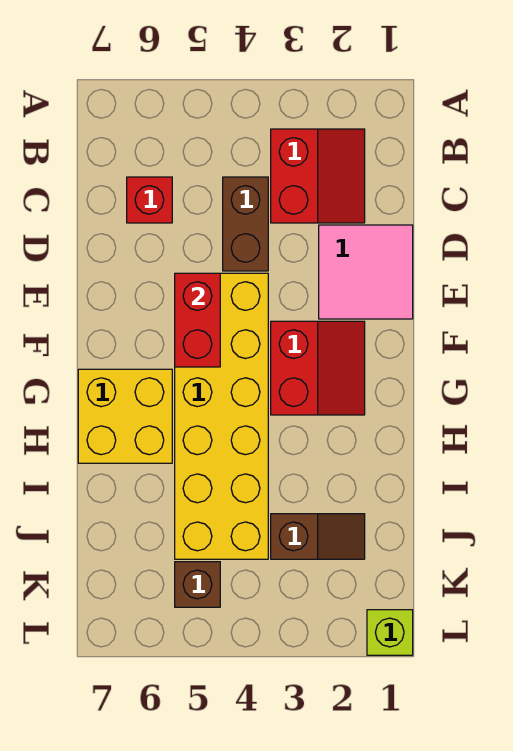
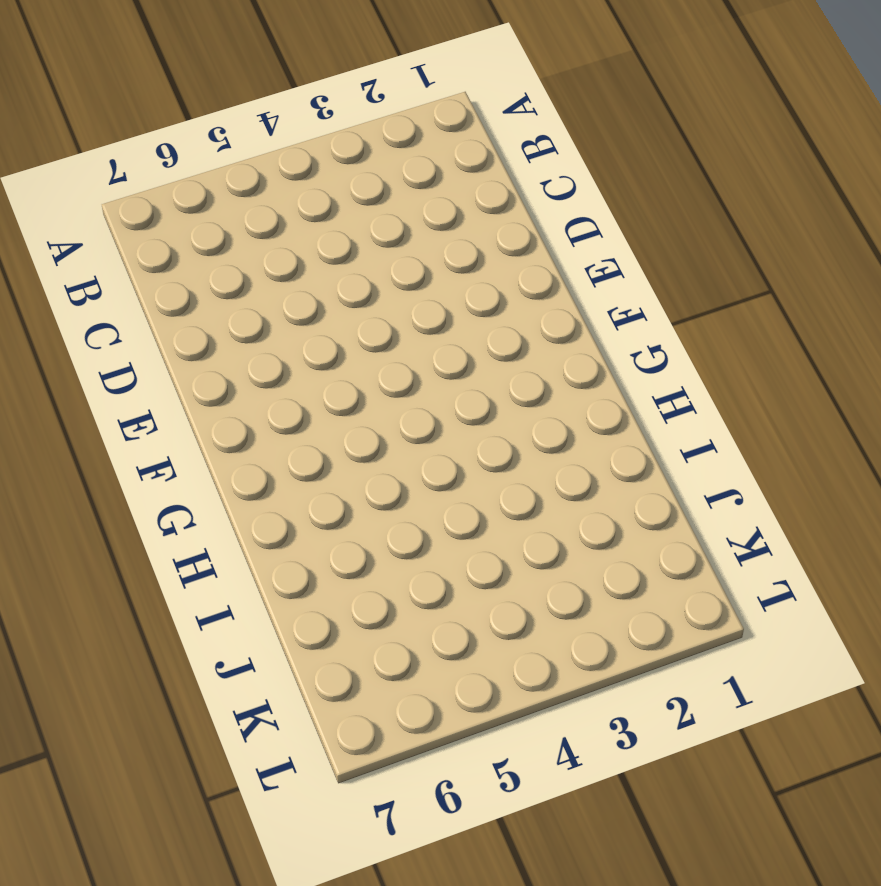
none -> red 2x2 slope [271,129,365,223]
none -> brown 1x2 brick [223,177,268,271]

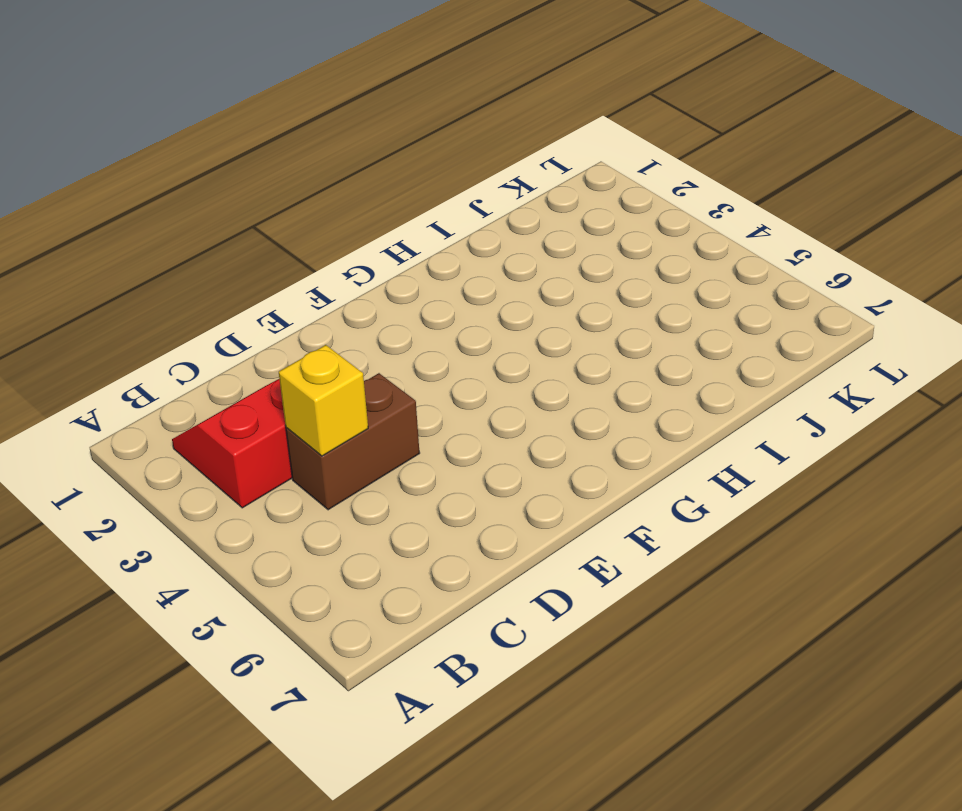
yellow 1x1 brick [279,345,368,456] -> none
none -> red 1x1 brick [127,177,172,223]
none -> pink 2x2 tile [319,225,413,319]

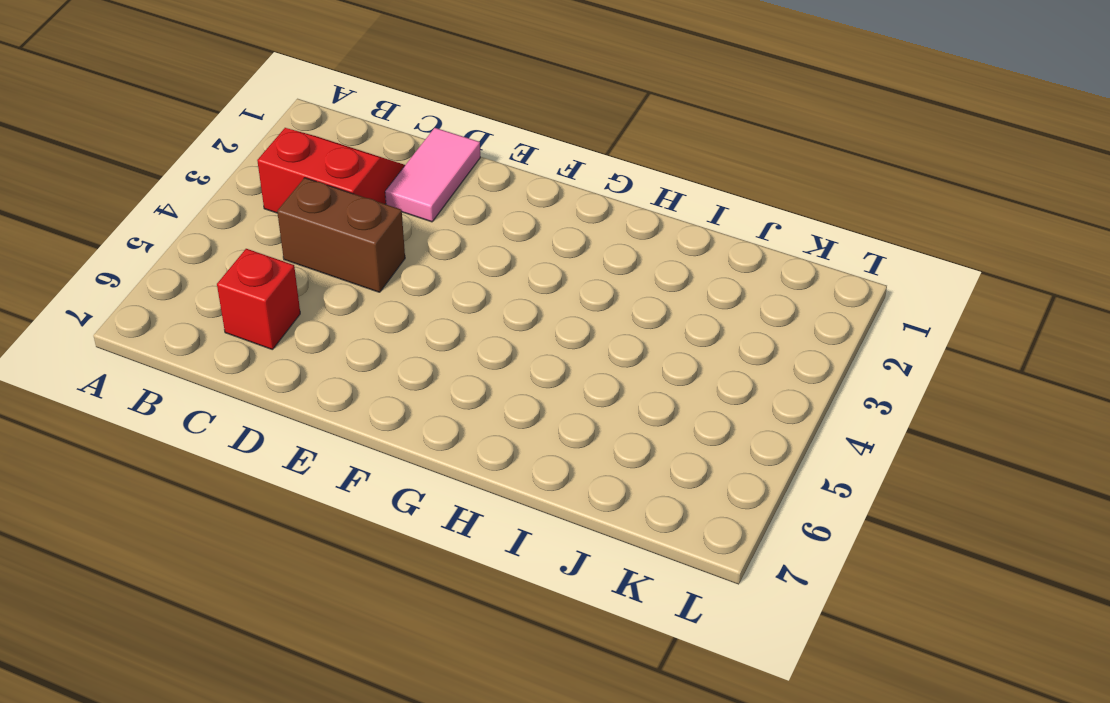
pink 1x2 tile [385,128,480,222] -> pink 2x2 tile [319,225,413,319]
none -> yellow 2x6 brick [175,273,268,559]
none -> red 2x2 slope [271,321,365,415]

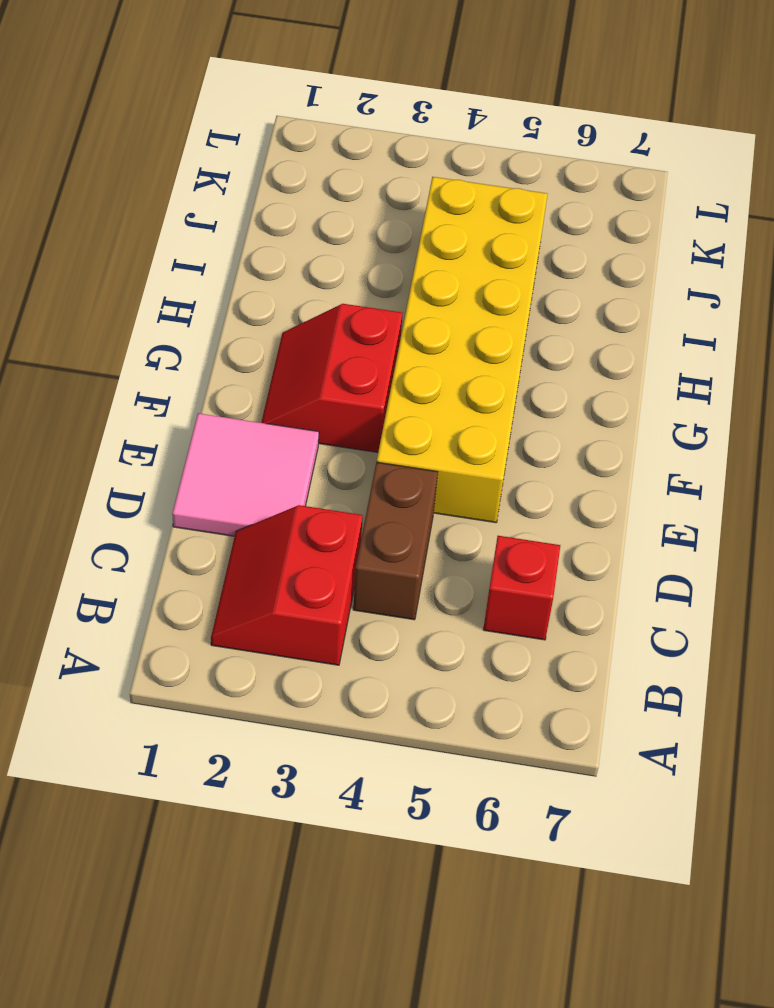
none -> yellow 2x2 brick [78,369,172,463]
none -> brown 1x2 slope [271,514,365,559]

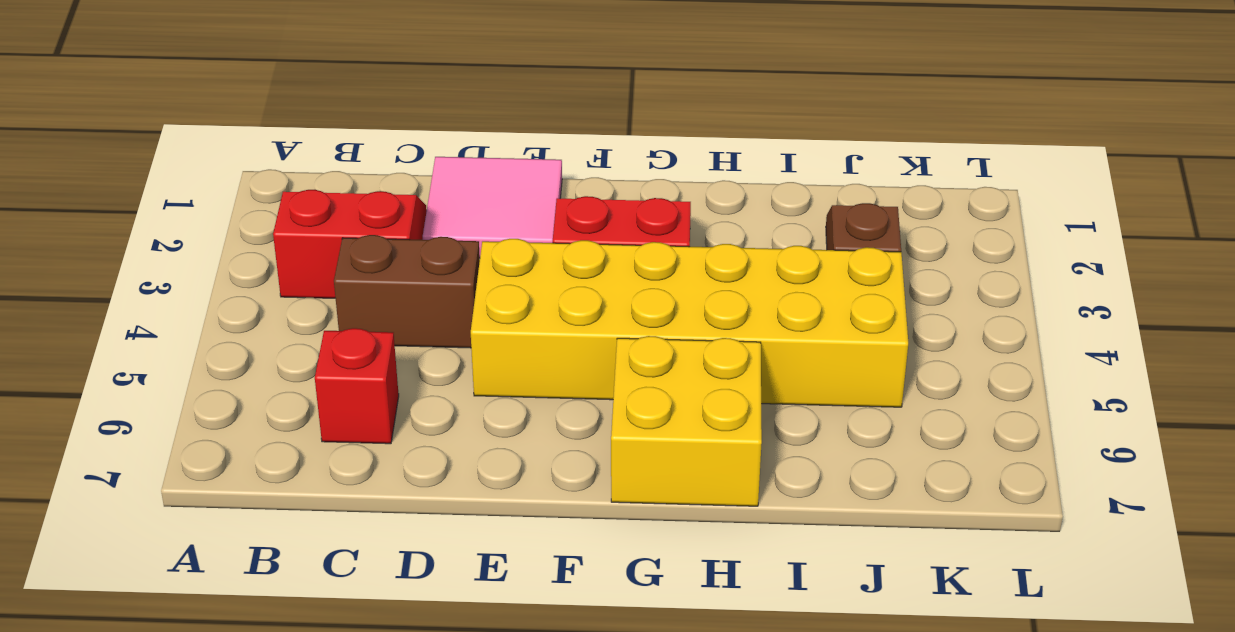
none -> brown 1x1 brick [175,562,220,607]
none -> lime 1x1 brick [367,610,413,655]

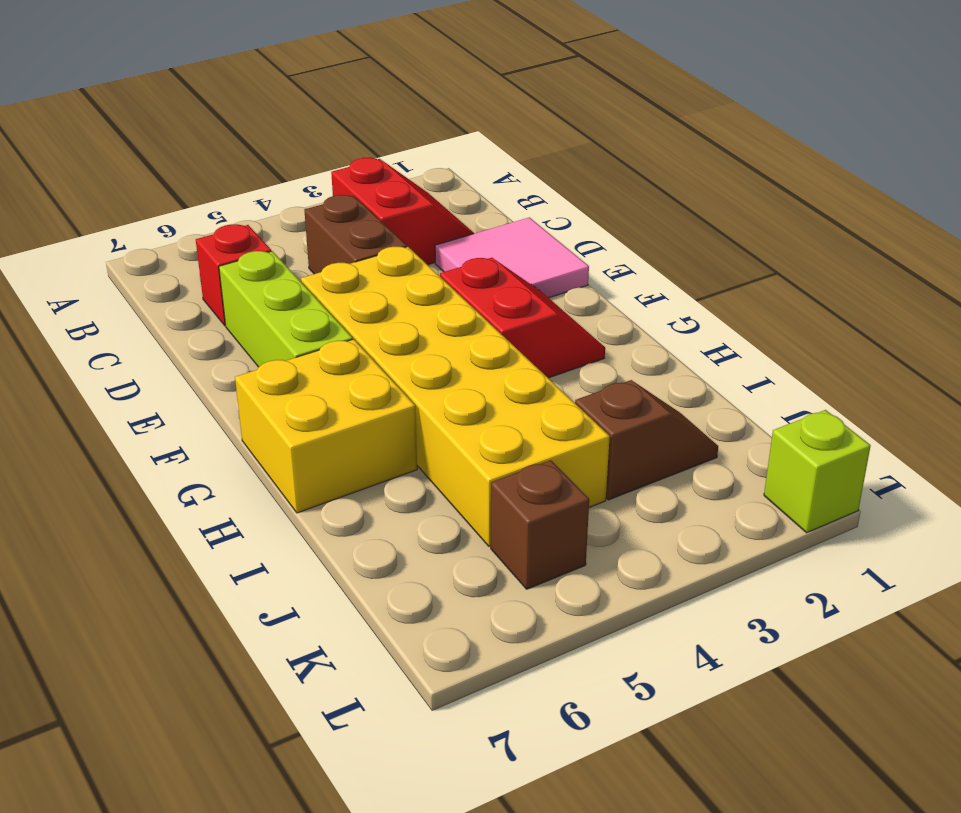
lime 1x3 brick [219,251,353,367] -> none
none -> red 1x2 brick [175,273,220,367]

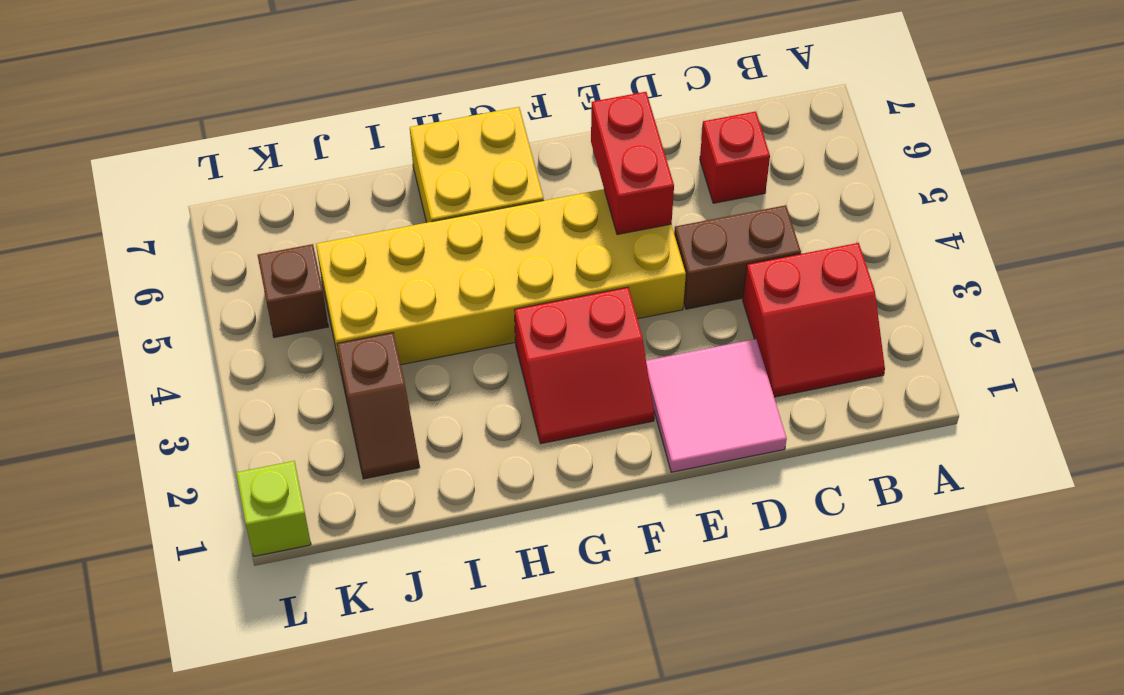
red 1x2 brick [591,92,674,235] -> red 1x2 brick turned to [175,273,220,367]

